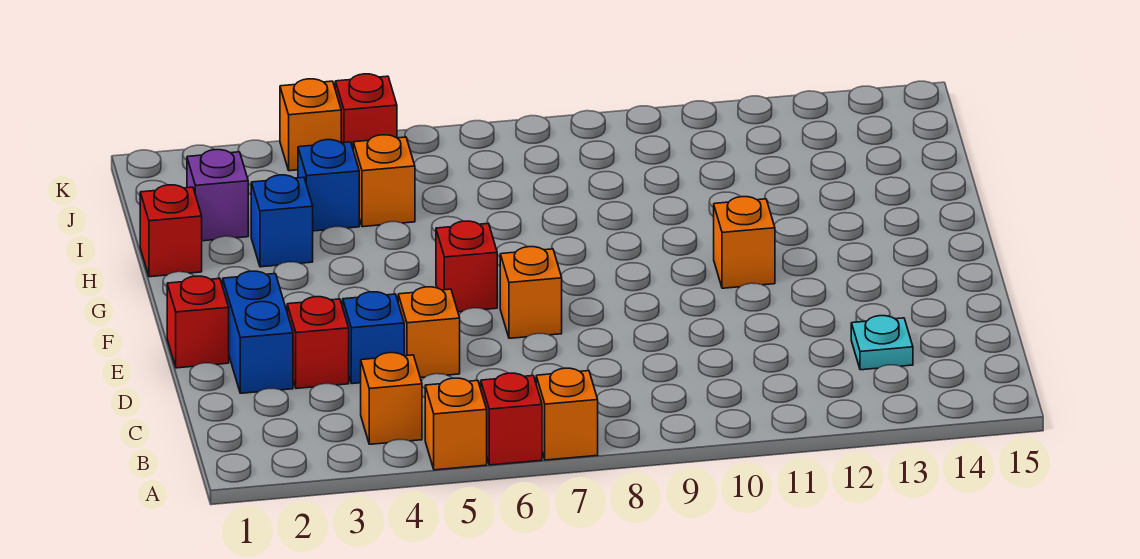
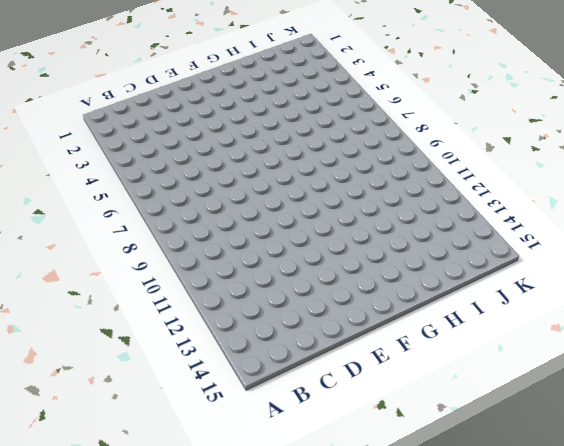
none -> orange 1x1 brick [425,378,487,470]
none -> red 1x1 brick [481,373,542,465]
none -> orange 1x1 brick [536,368,598,460]

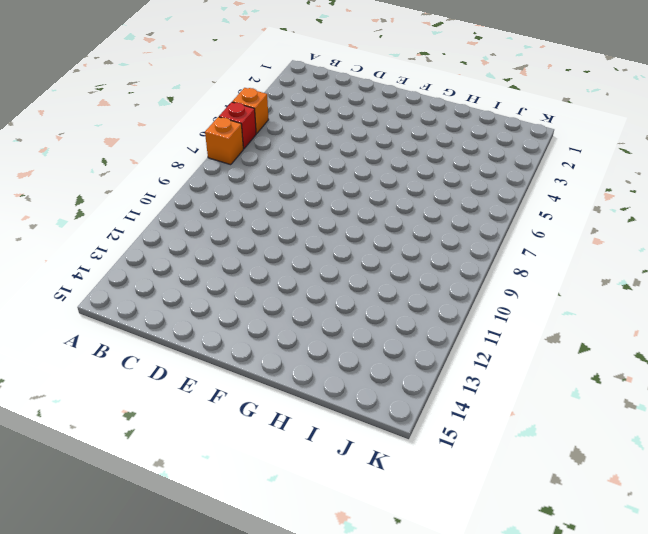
none -> orange 1x1 brick [361,353,422,444]
none -> cyan 1x1 plate [851,316,913,370]
none -> blue 1x2 brick [223,271,293,393]

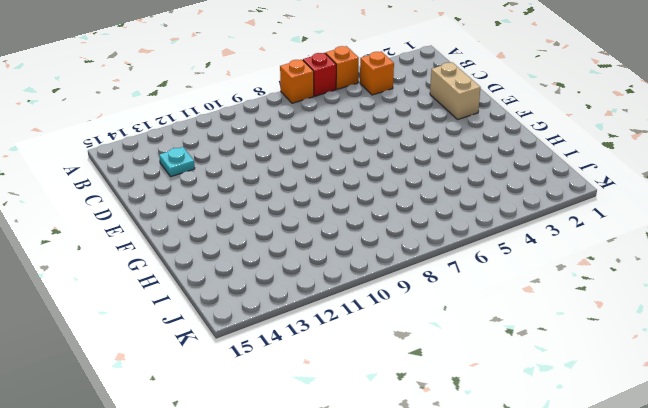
tan 1x2 brick [430,62,481,119] -> blue 1x2 brick [223,271,293,393]
none -> red 1x1 brick [287,297,349,389]
none -> blue 1x1 brick [343,292,404,384]
none -> orange 1x1 brick [398,287,460,378]

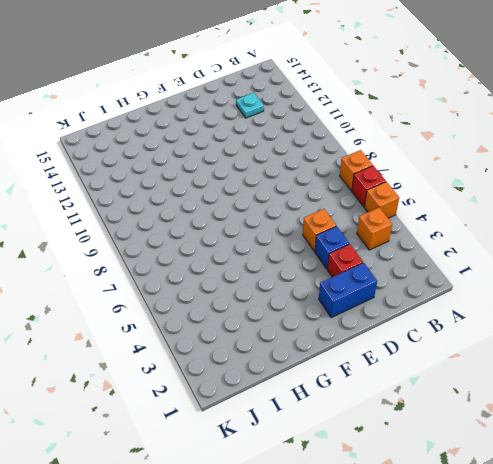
none -> red 1x1 brick [167,276,229,368]
none -> orange 1x1 brick [500,247,562,338]
none -> red 1x1 brick [436,221,497,312]

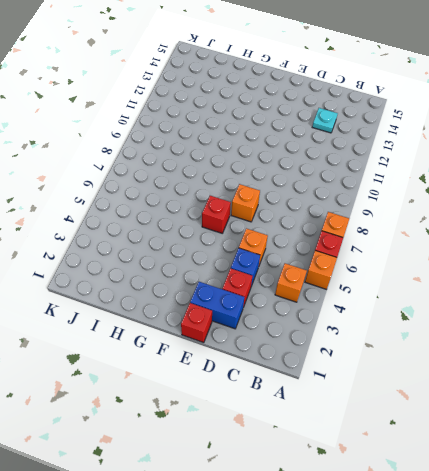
none -> orange 1x1 brick [714,197,775,288]
none -> red 1x1 brick [140,185,202,277]
none -> blue 1x1 brick [251,175,313,267]

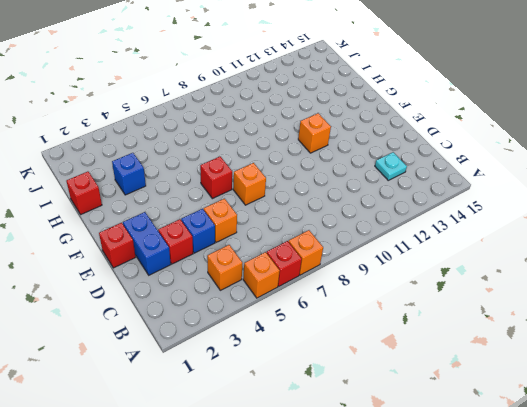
none -> purple 1x1 brick [187,150,248,241]
none -> blue 1x1 brick [298,140,359,231]
none -> orange 1x1 brick [353,135,415,227]

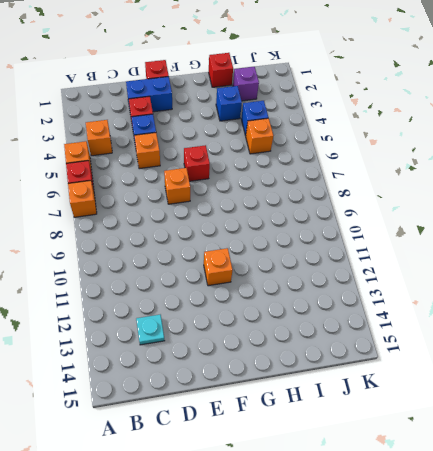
none -> orange 1x1 brick [280,79,341,171]
none -> red 1x1 brick [335,74,397,148]

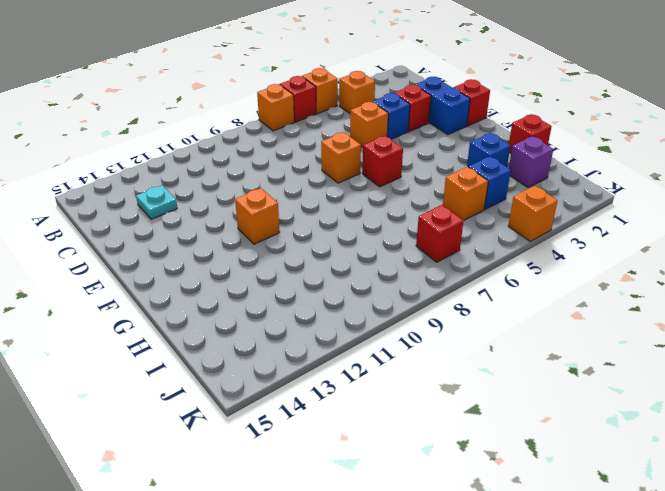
red 1x1 brick [416,205,464,262] -> red 1x1 brick moved to [335,74,397,148]

